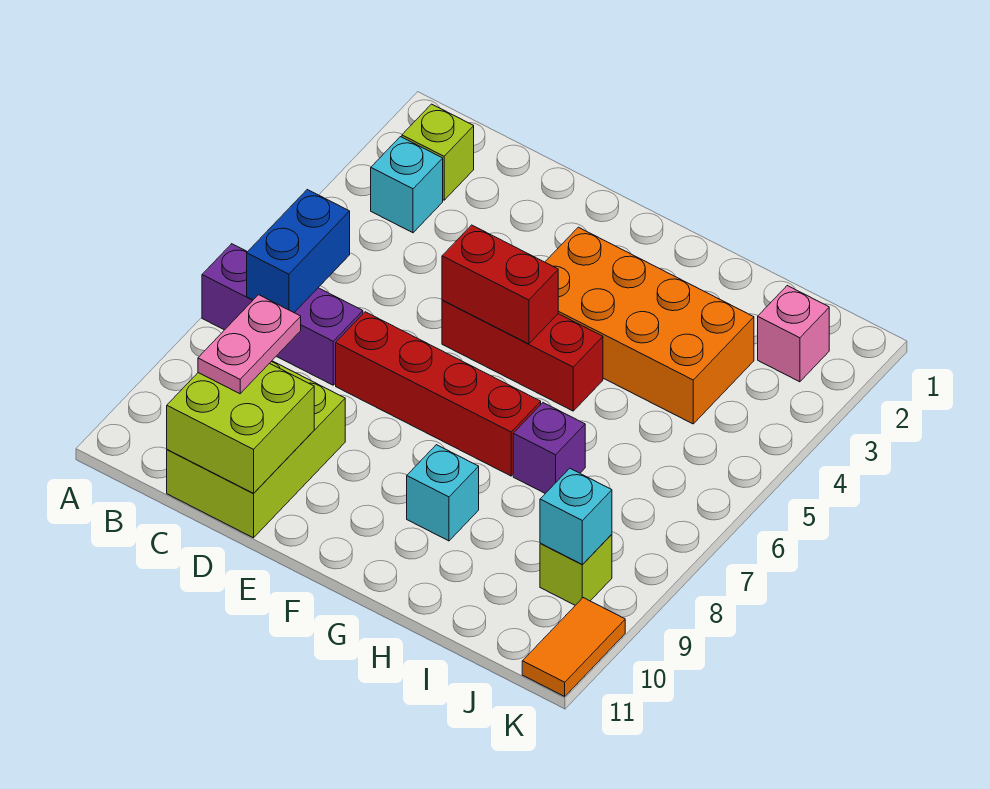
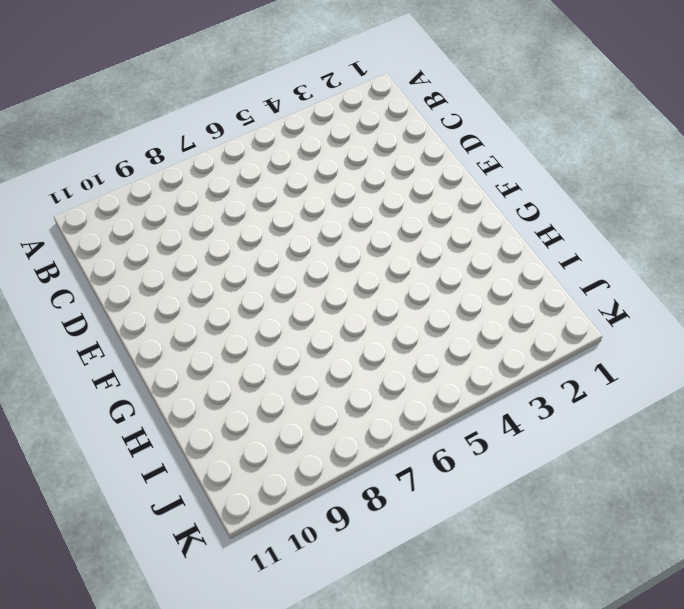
none -> purple 1x3 brick [202,244,363,385]
none -> lime 1x1 brick [402,104,474,200]
none -> cyan 1x1 brick [371,137,443,233]

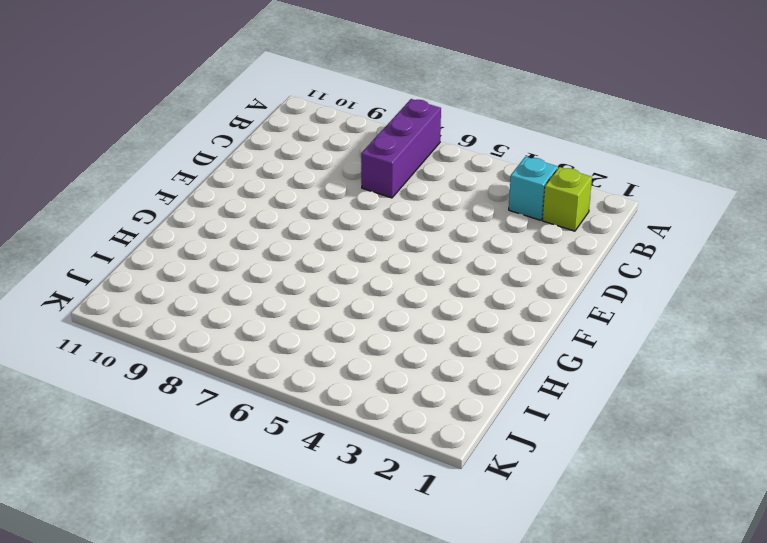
none -> lime 2x3 brick [167,361,345,538]
none -> red 1x4 brick [336,312,541,476]
none -> red 1x3 brick [442,300,603,411]

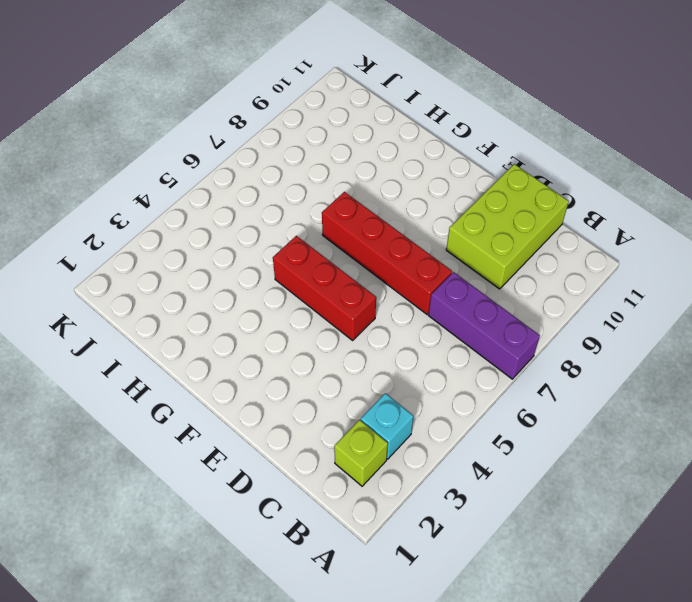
none -> orange 2x4 brick [545,227,754,424]
none -> cyan 1x1 brick [407,445,479,541]
none -> purple 1x1 brick [513,403,585,493]

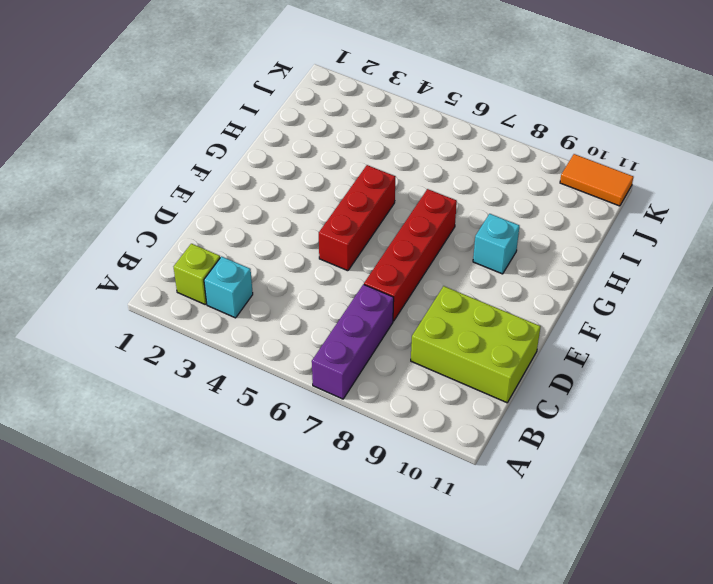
none -> orange 2x4 brick [545,227,754,424]
none -> purple 1x1 brick [513,403,585,493]
none -> pink 1x1 brick [758,286,829,382]

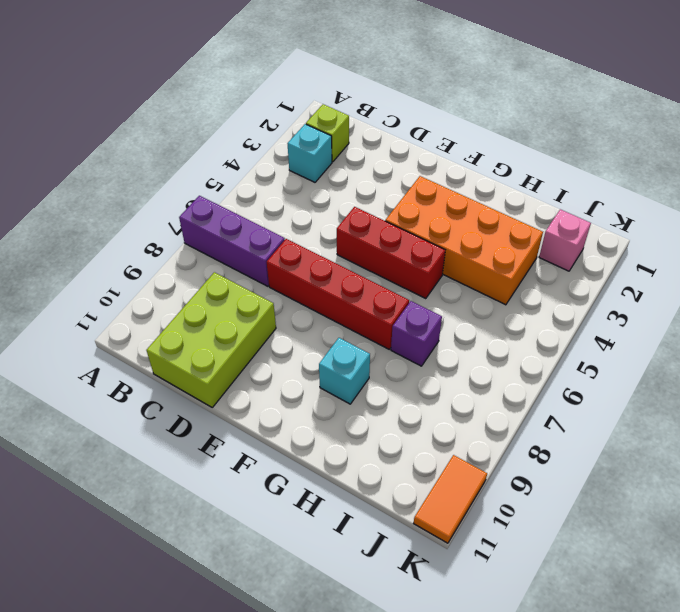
none -> lime 1x1 brick [540,534,612,605]
none -> blue 1x2 brick [247,190,350,312]
none -> lime 2x2 brick [167,363,314,494]

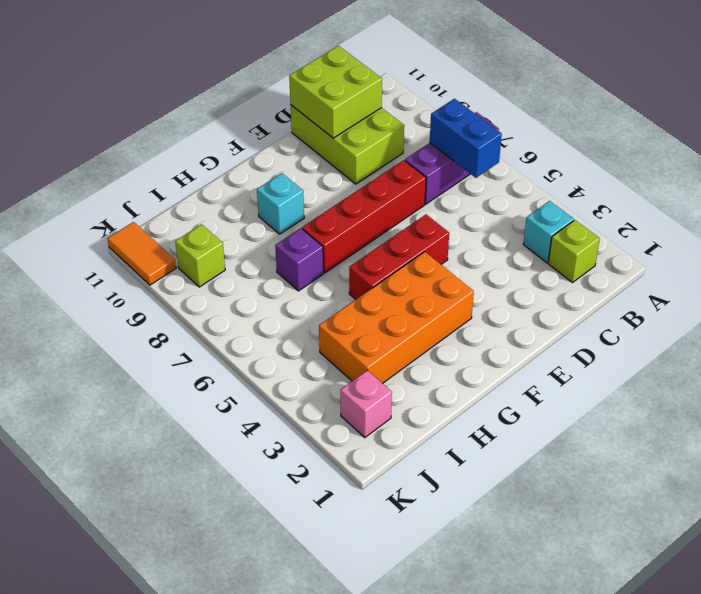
none -> red 1x2 brick [442,225,558,344]
none -> cyan 1x1 brick [540,468,612,565]
none -> pink 1x2 plate [198,295,301,394]

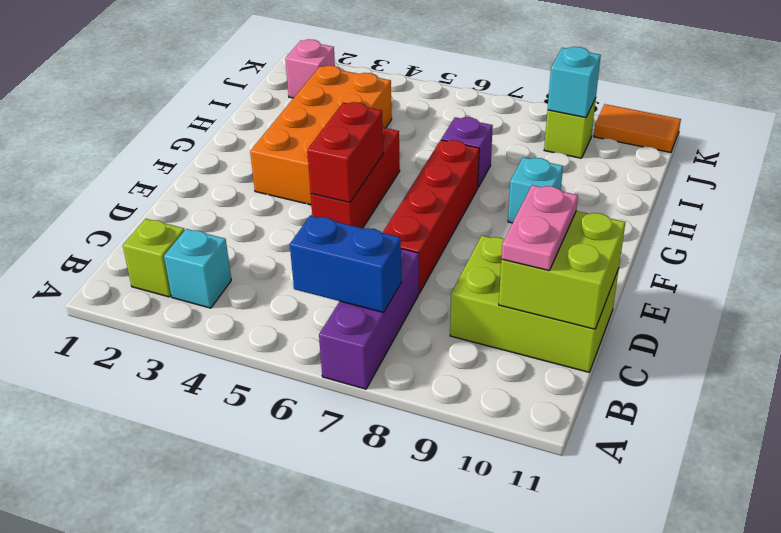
pink 1x2 plate [501,185,578,271] -> pink 1x2 plate turned to [198,295,301,394]

